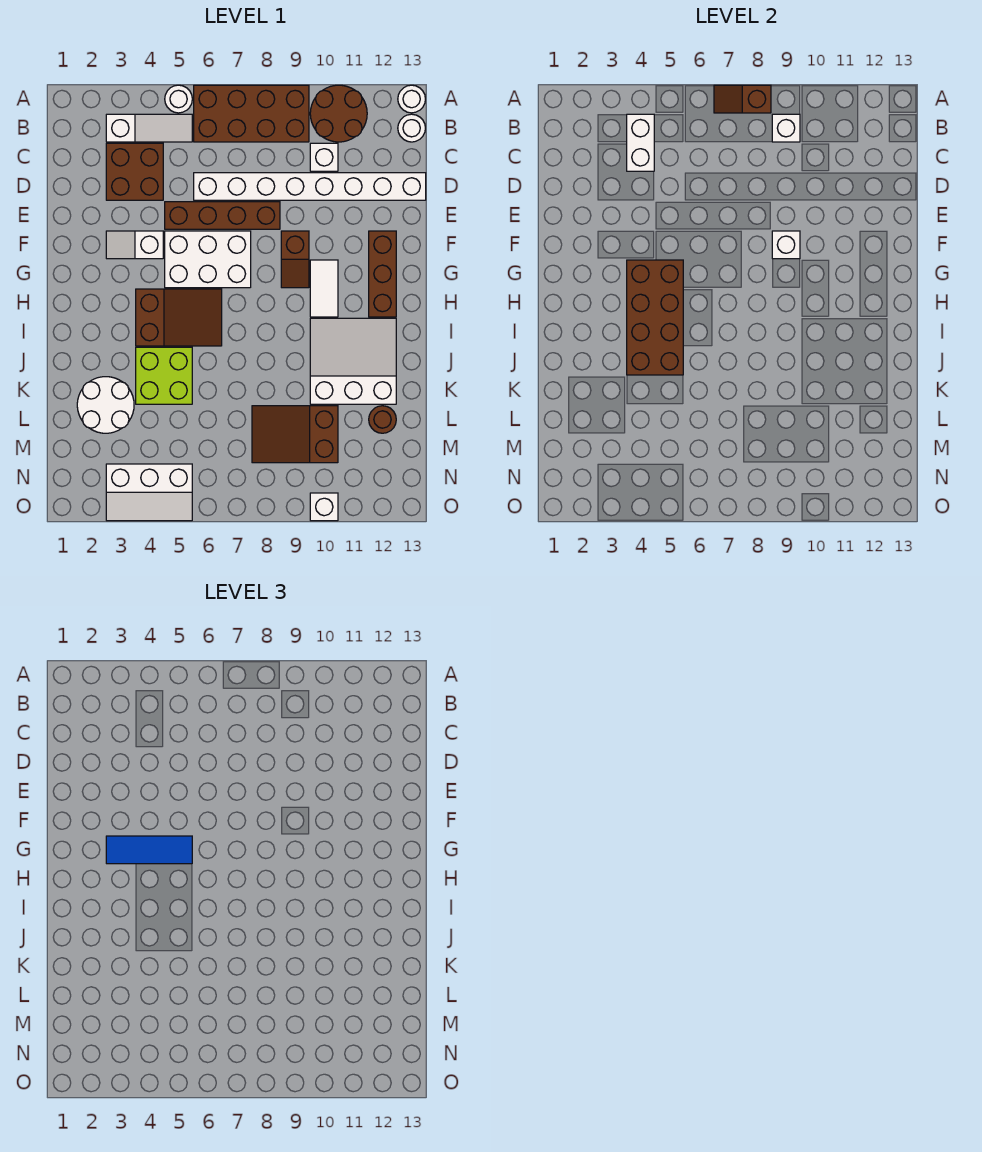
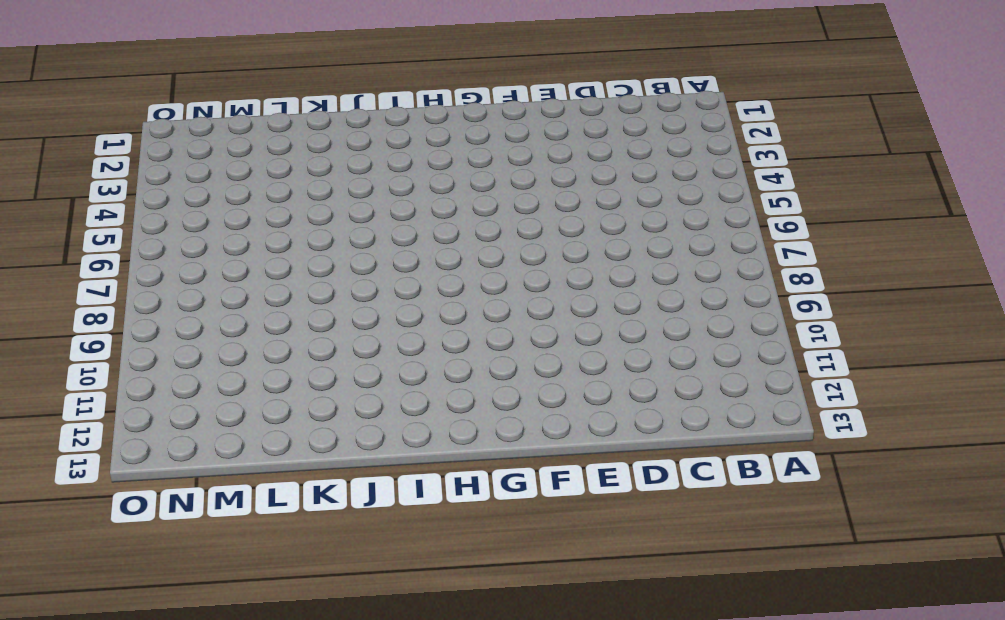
none -> white 1x1 round brick [165,85,192,113]
none -> brown 2x4 brick [194,85,309,142]
none -> brown 2x2 round brick [310,85,367,142]

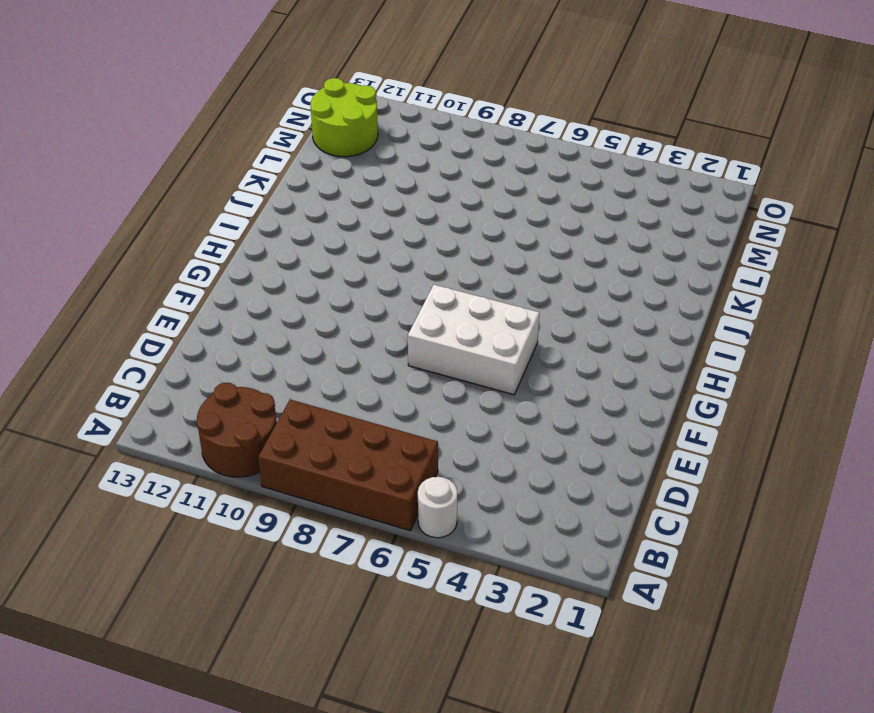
lime 2x2 round brick [311,78,378,157] -> none
none -> white 1x1 round brick [398,85,425,113]
none -> white 1x3 slope [106,114,192,142]
none -> white 1x1 round brick [398,114,425,142]

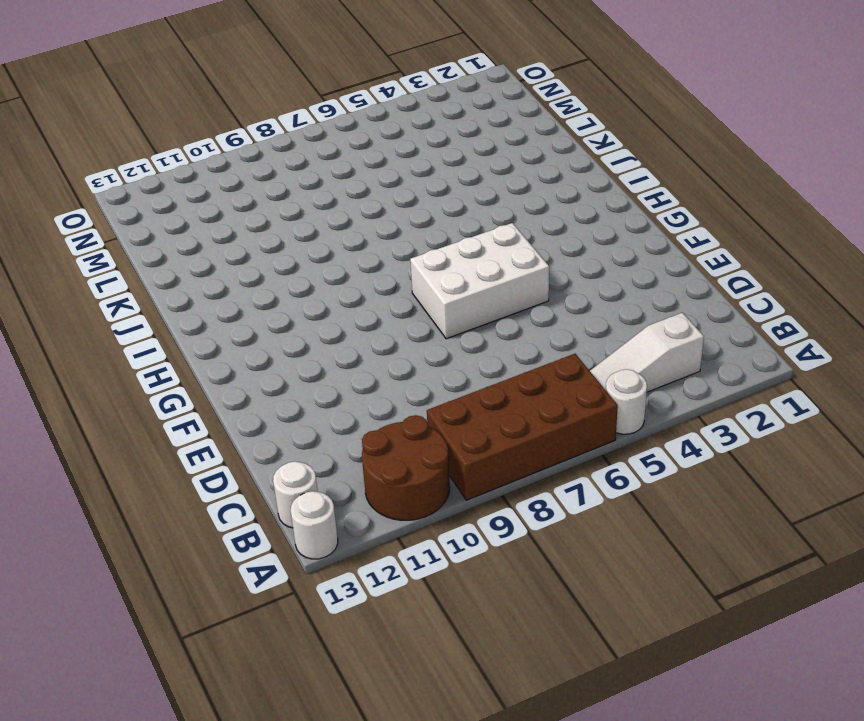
none -> brown 2x2 brick [106,143,163,200]
none -> white 1x1 brick [310,143,338,171]
none -> white 1x8 brick [194,173,426,200]

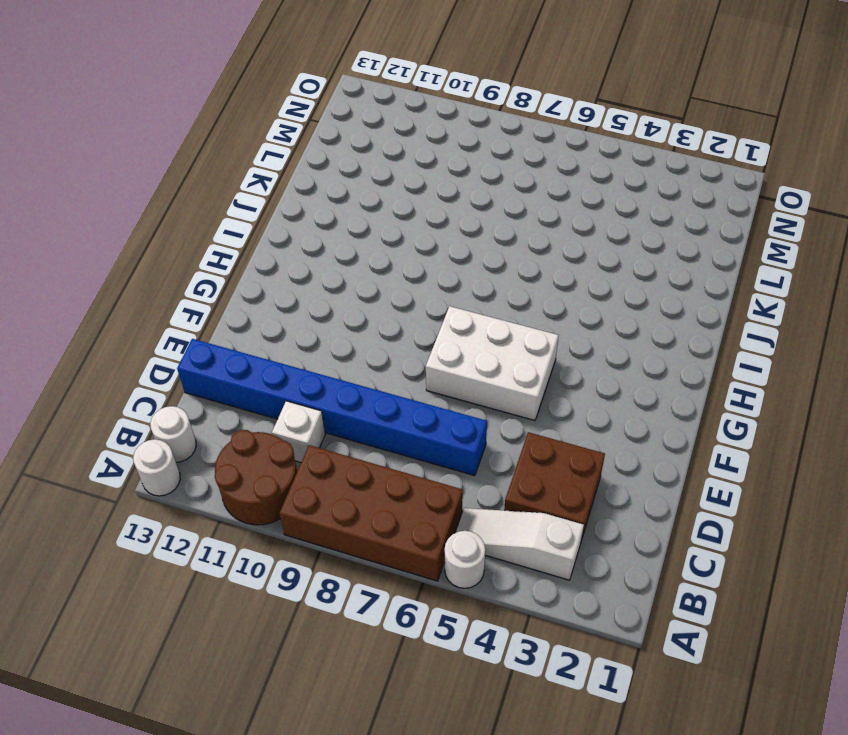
blue 1x8 brick [177,339,487,476] -> white 1x8 brick [194,173,426,200]
none -> brown 1x4 brick [165,202,280,229]
none -> white 1x2 slope [106,231,163,259]
none -> brown 1x2 slope [281,231,309,288]

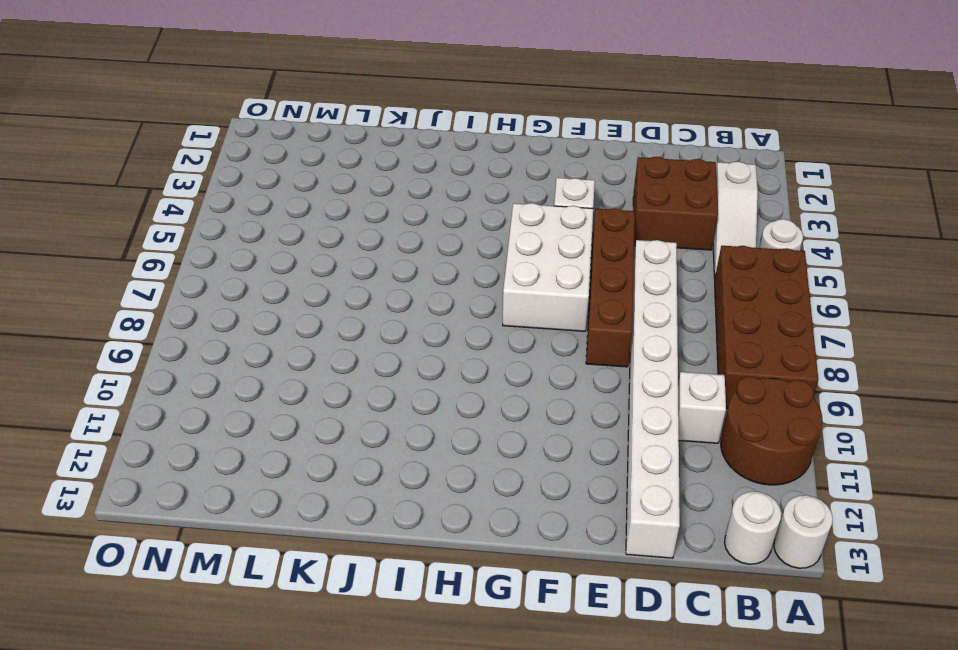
none -> brown 1x2 slope [281,231,309,288]
none -> brown 1x3 brick [369,231,396,317]
none -> white 1x2 tile [310,260,338,317]

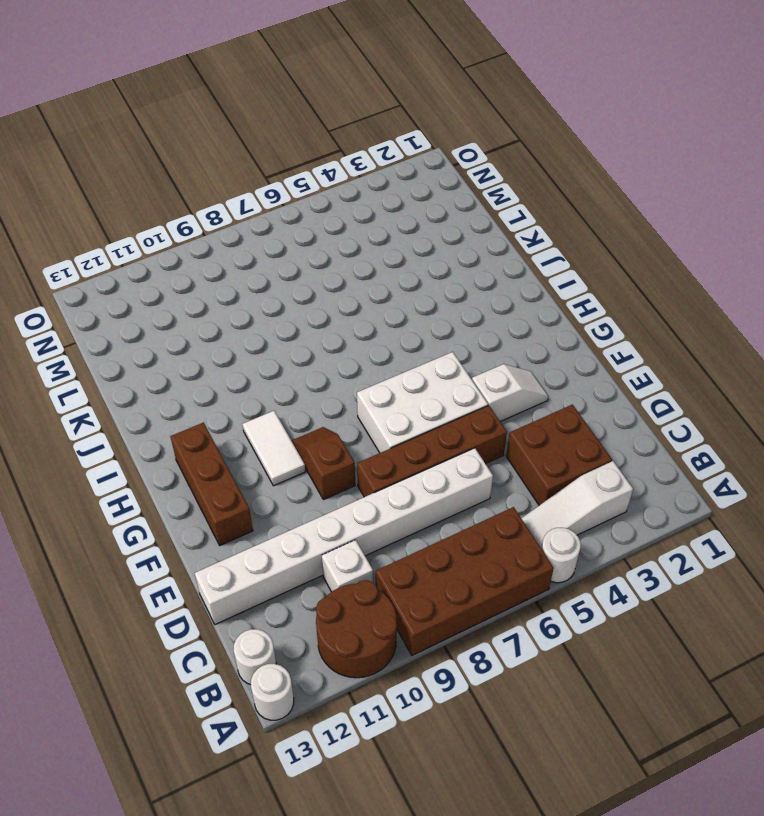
none -> brown 2x3 slope [136,289,222,346]
none -> white 3x3 slope [310,318,396,404]
none -> lime 2x2 brick [136,347,192,404]

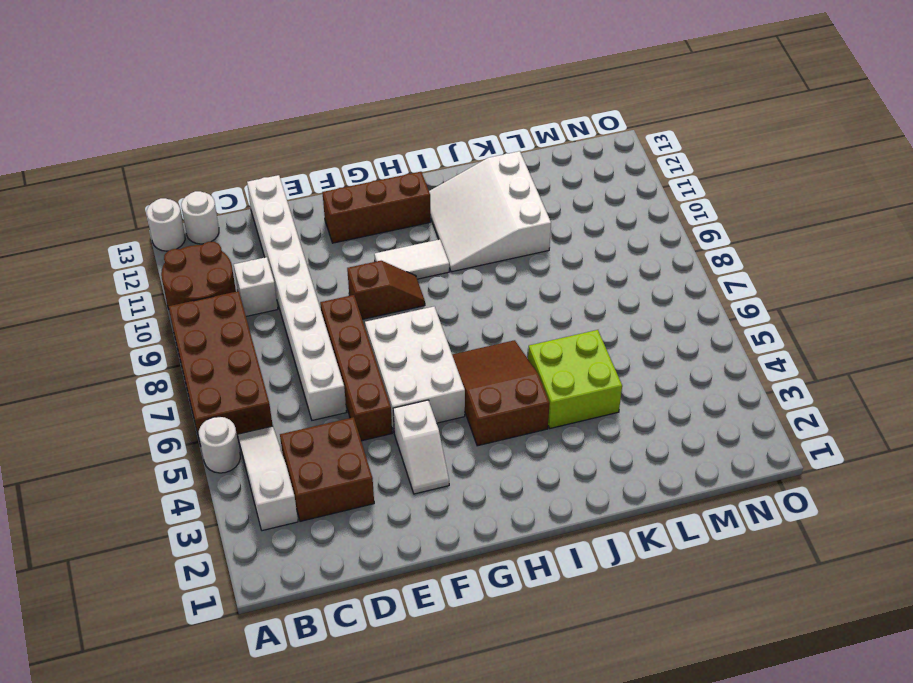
none -> white 2x2 round brick [77,377,134,433]
none -> brown 2x3 slope [252,406,338,463]
none -> brown 1x1 round brick [369,406,396,433]

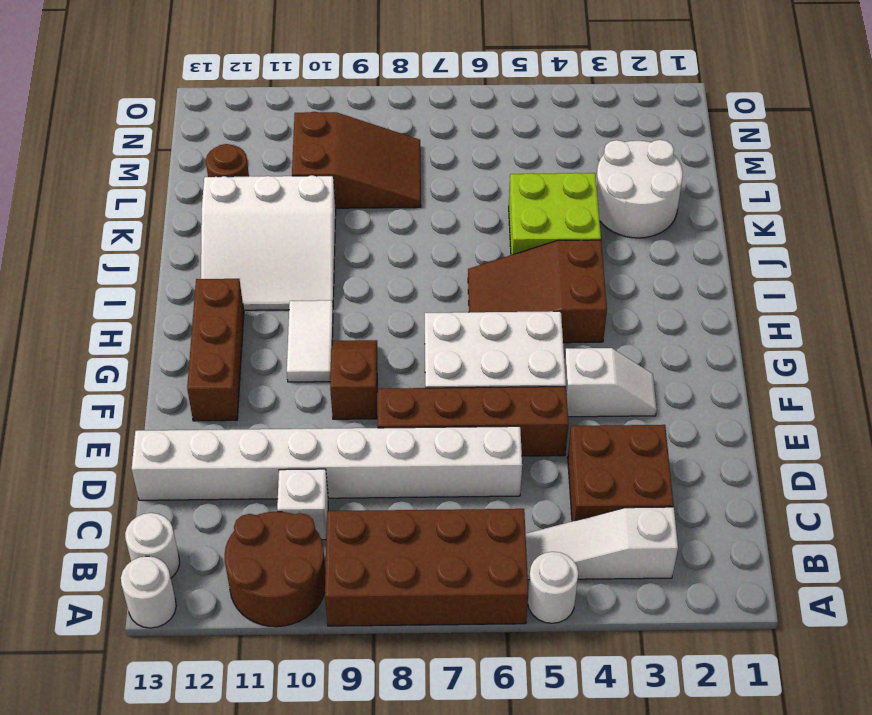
none -> white 2x3 slope [106,464,192,521]
none -> white 1x1 brick [310,493,338,521]
none -> brown 1x2 slope [714,85,771,113]

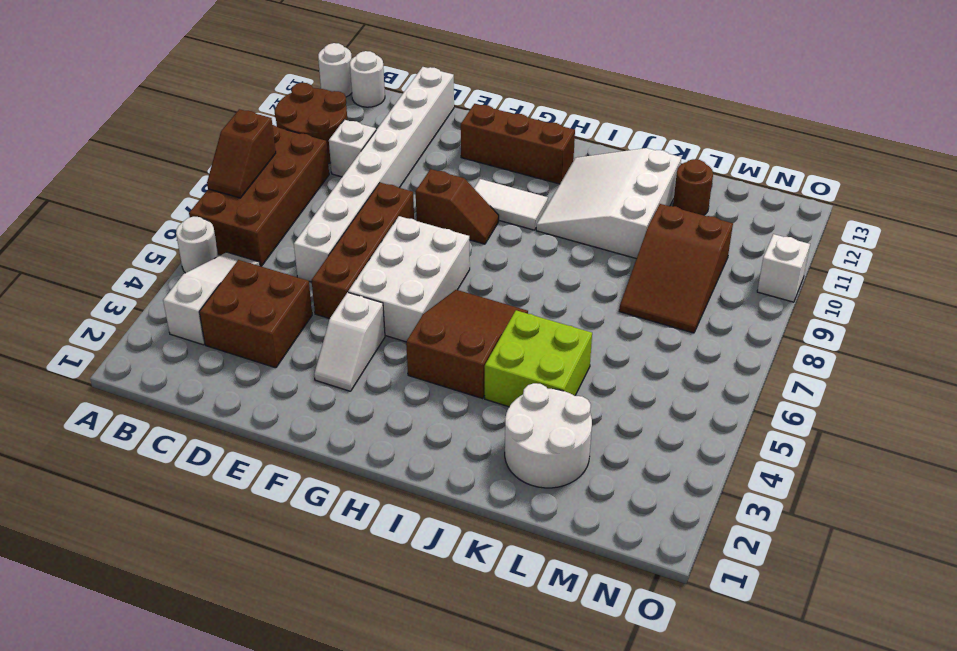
none -> white 2x3 slope [106,464,192,521]
none -> white 1x2 brick [627,114,654,171]
none -> white 1x1 brick [772,114,800,142]

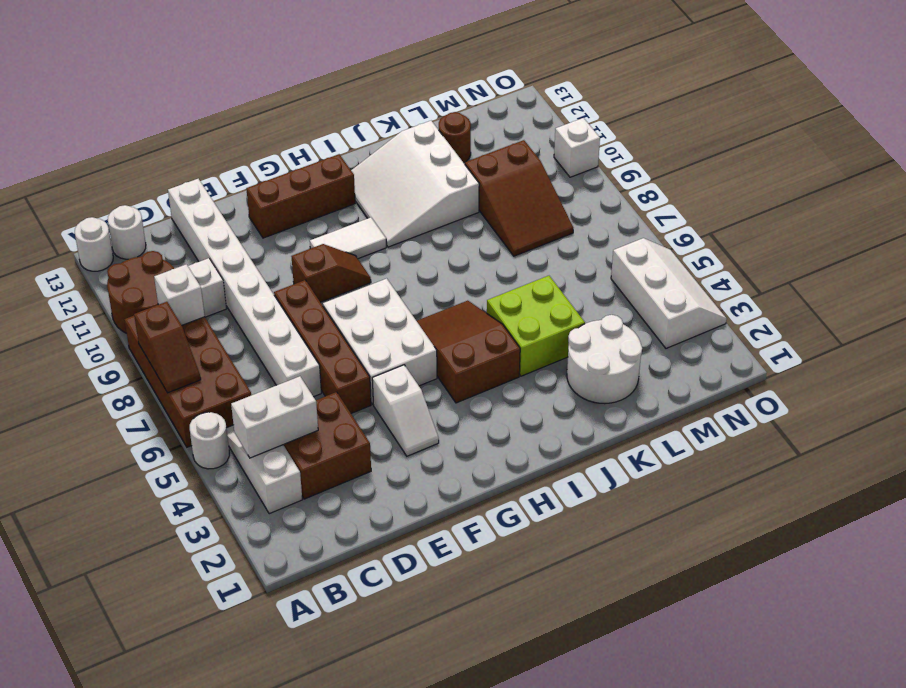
none -> white 1x1 brick [772,231,800,259]
none -> brown 2x4 brick [627,260,683,375]
none -> blue 1x3 tile [106,836,192,864]

